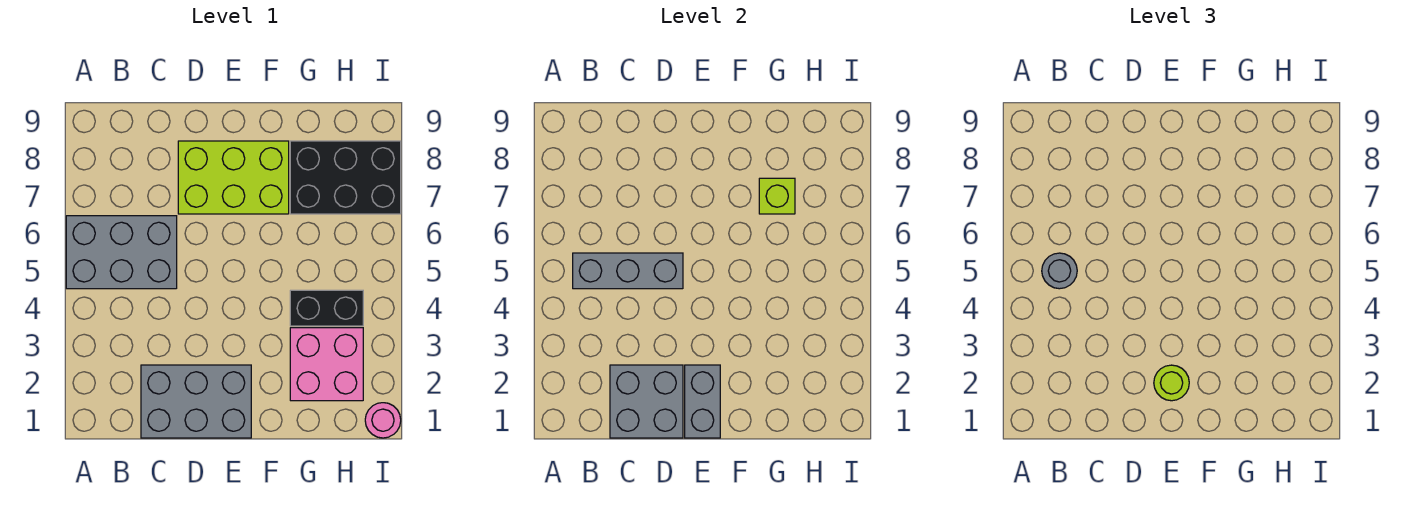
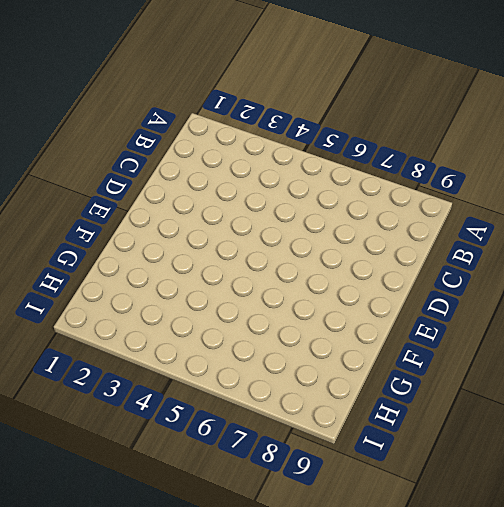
none -> grey 2x3 brick [66,216,177,289]
none -> grey 2x3 brick [141,365,251,438]
none -> lime 2x3 brick [178,141,289,214]

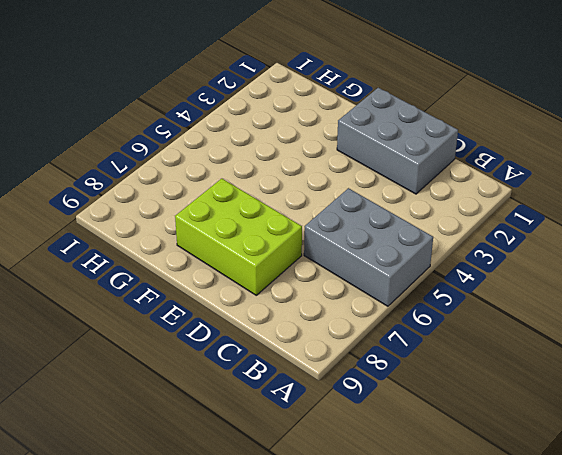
none -> pink 2x2 brick [290,328,363,401]
none -> black 1x2 brick [290,290,363,326]
none -> black 2x3 brick [290,141,401,214]

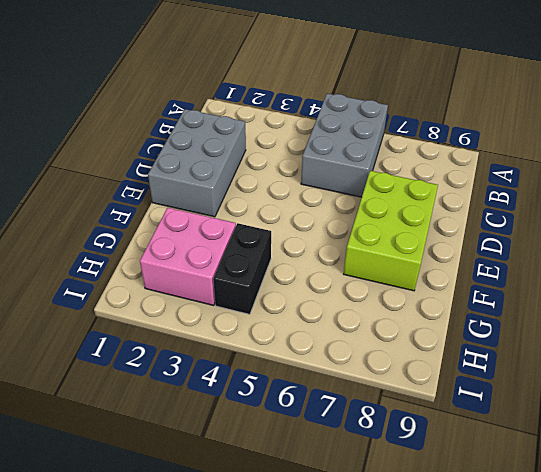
none -> black 2x3 brick [290,141,401,214]
none -> pink 1x1 round brick [365,403,401,438]
none -> grey 1x3 brick [573,253,683,289]

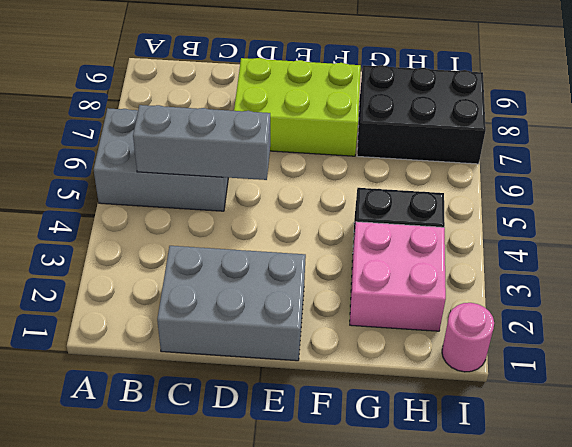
none -> grey 2x2 brick [610,365,683,438]
none -> grey 1x2 brick [685,365,720,438]
none -> lime 1x1 brick [759,178,795,214]

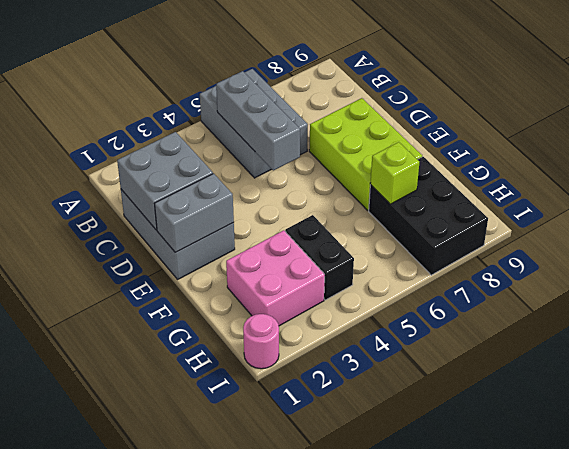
none -> grey 1x1 round brick [1042,253,1077,289]
none -> lime 1x1 round brick [1154,365,1189,401]

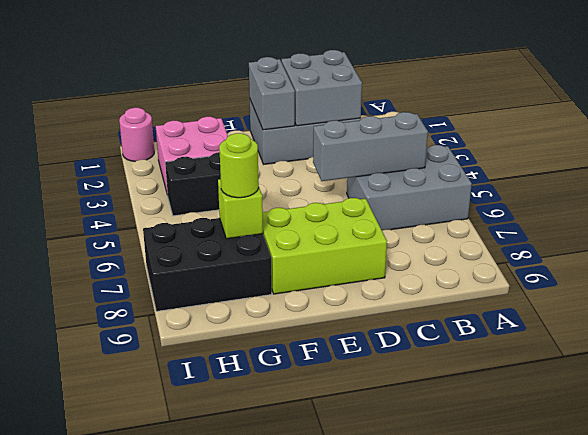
lime 1x1 round brick [219,133,259,198] -> lime 1x1 round brick moved to [1154,365,1189,401]
none -> grey 1x1 round brick [1042,253,1077,289]

